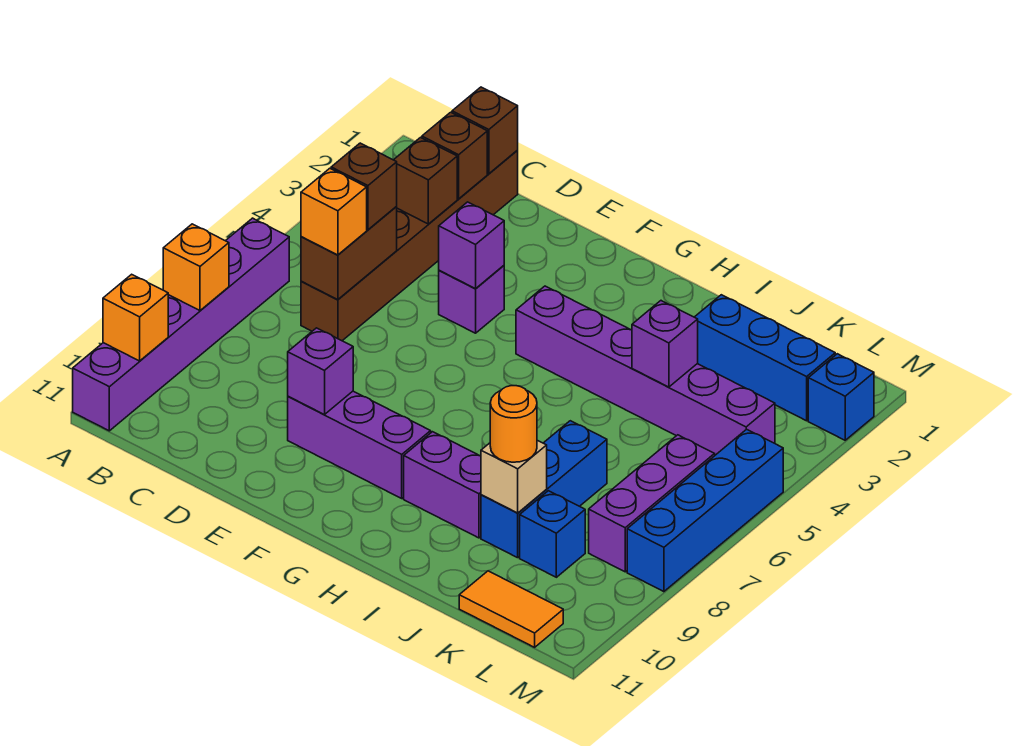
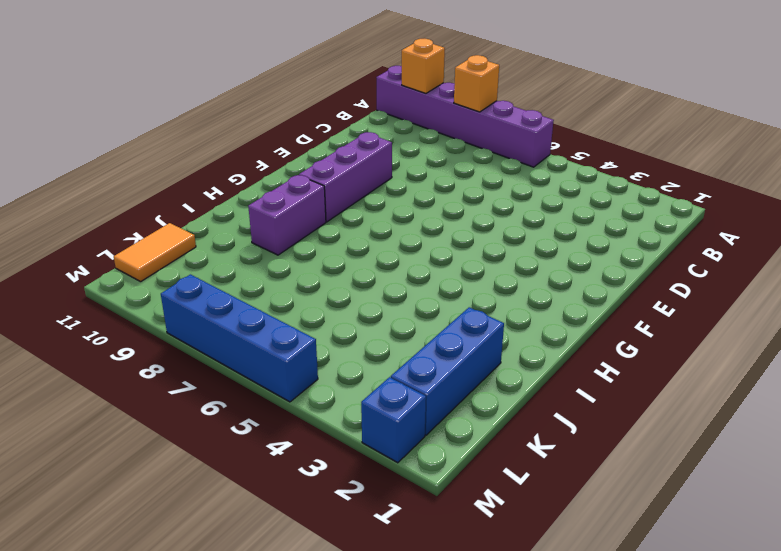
none -> brown 1x6 brick [301,151,518,341]
none -> purple 1x1 brick [439,266,504,333]
none -> purple 1x6 brick [516,286,775,455]

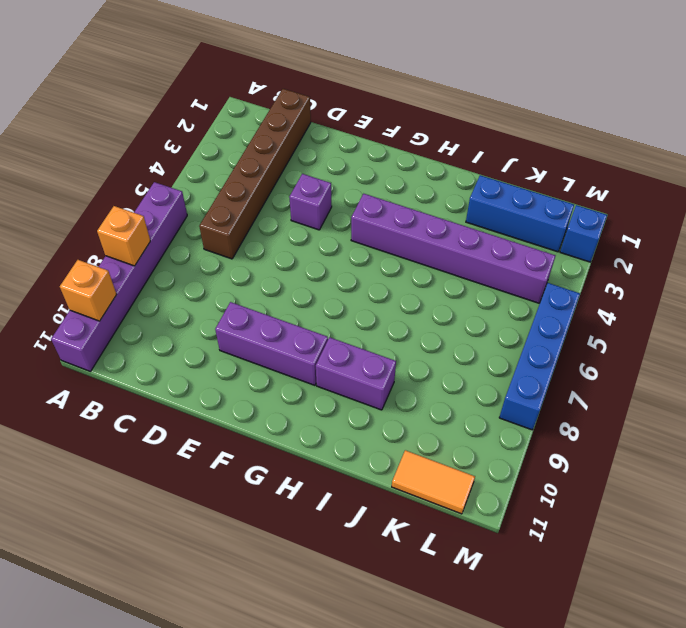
none -> blue 1x3 brick [481,421,607,558]
none -> blue 1x1 brick [520,491,585,577]
none -> purple 1x3 brick [589,435,715,572]

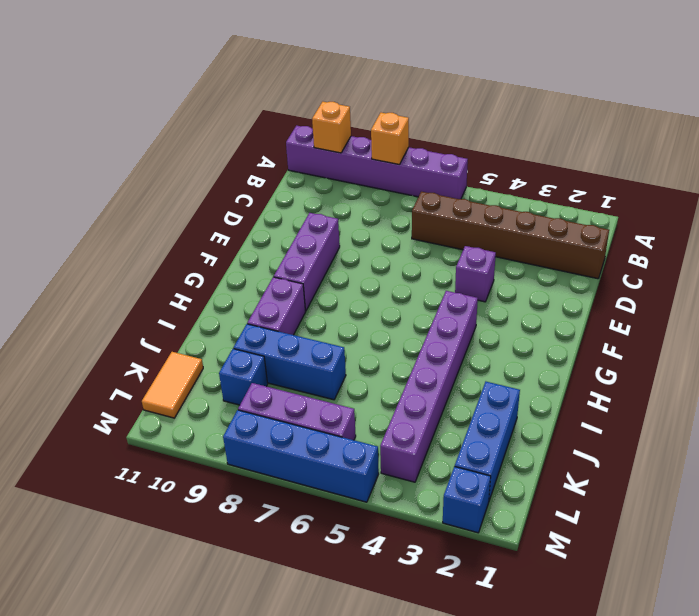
none -> brown 1x1 brick [452,87,518,174]
none -> brown 1x1 brick [422,112,487,199]
none -> brown 1x1 brick [394,137,457,224]

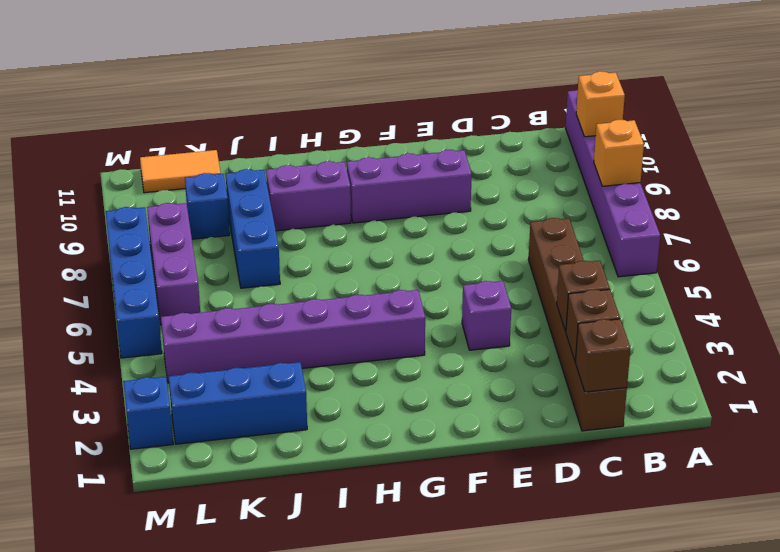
none -> brown 1x2 brick [301,207,397,300]
none -> purple 1x1 brick [439,202,504,289]
none -> purple 1x1 brick [288,328,353,415]

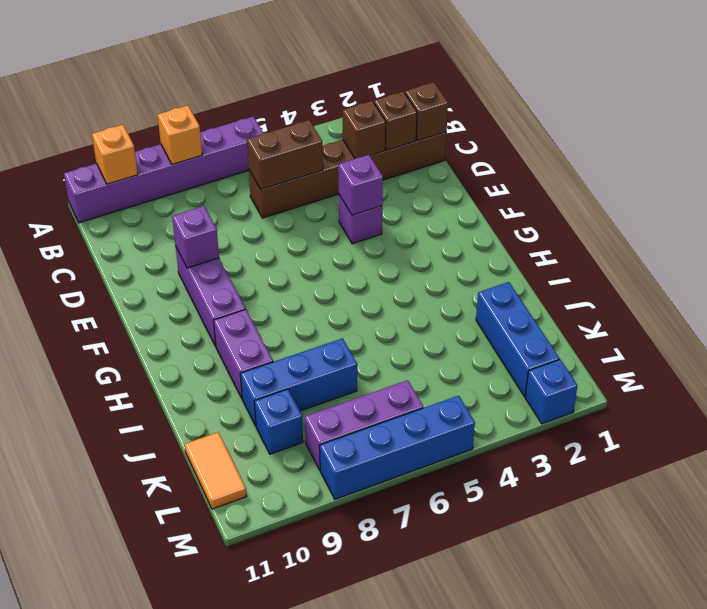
none -> purple 1x6 brick [516,286,775,455]
none -> purple 1x1 brick [632,301,698,387]
none -> tan 1x1 brick [481,440,547,513]

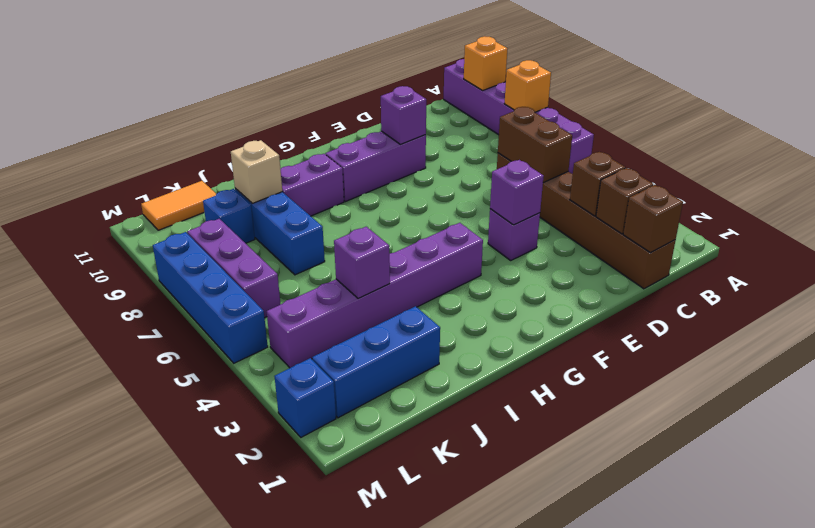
none -> brown 1x1 brick [331,143,397,230]
none -> orange 1x1 brick [301,168,367,255]
none -> orange 1x1 round brick [490,386,537,462]

